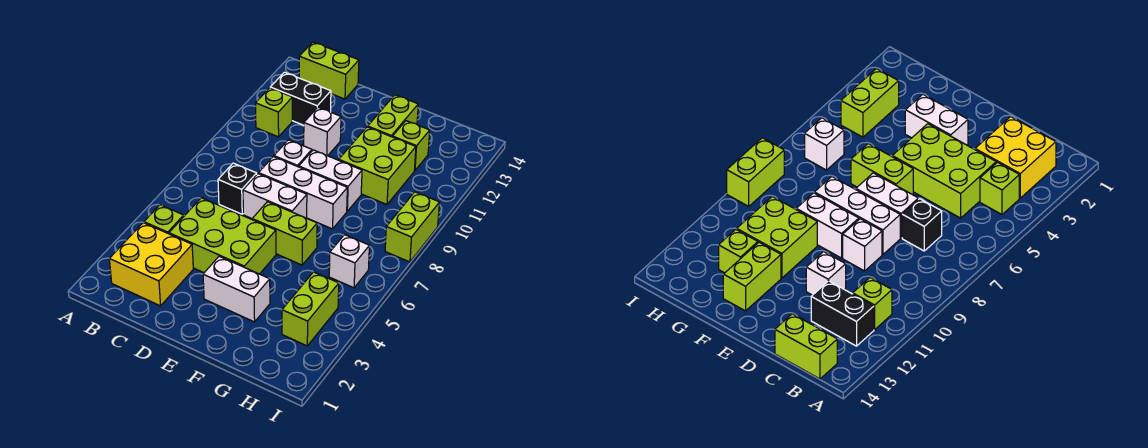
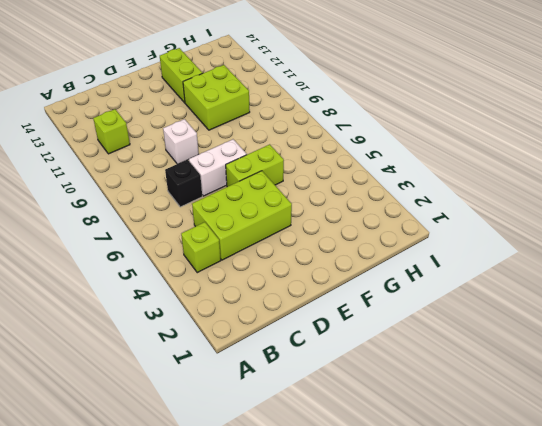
none -> yellow 2x2 brick [109,223,193,306]
none -> black 1x2 brick [270,72,331,125]
none -> lime 1x2 brick [299,42,359,99]

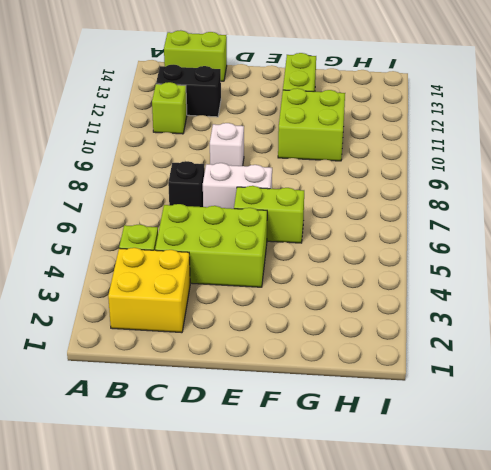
none -> white 1x3 brick [259,157,347,229]
none -> white 1x1 brick [304,107,341,156]
none -> white 1x2 brick [203,256,270,322]

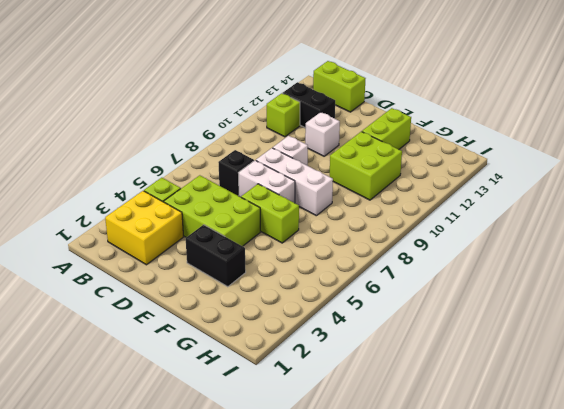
black 1x2 brick [186,225,246,287] -> white 1x2 brick [203,256,270,322]
none -> white 1x2 brick [299,150,362,211]
none -> lime 1x1 brick [393,121,430,170]
none -> lime 1x2 brick [282,272,339,346]

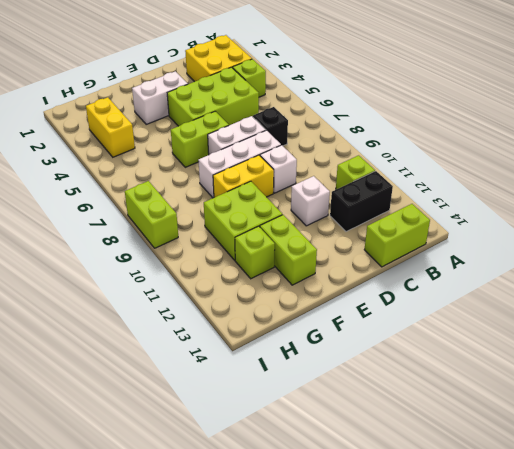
yellow 1x2 brick [213,155,274,198] -> white 1x2 brick [299,150,362,211]
yellow 1x2 brick [86,97,135,157] -> lime 1x2 brick [282,272,339,346]
none -> white 1x1 brick [329,235,369,288]

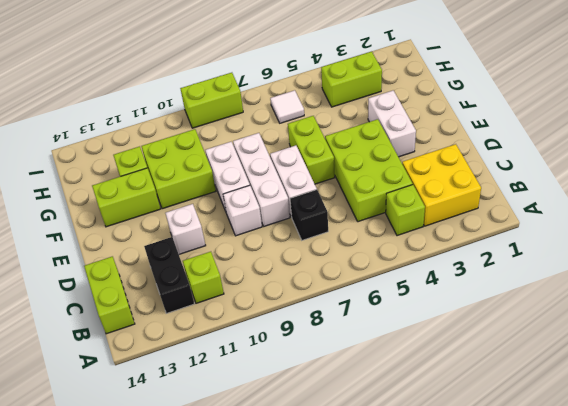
white 1x1 tile [270,90,304,123] -> white 1x1 brick [329,235,369,288]

